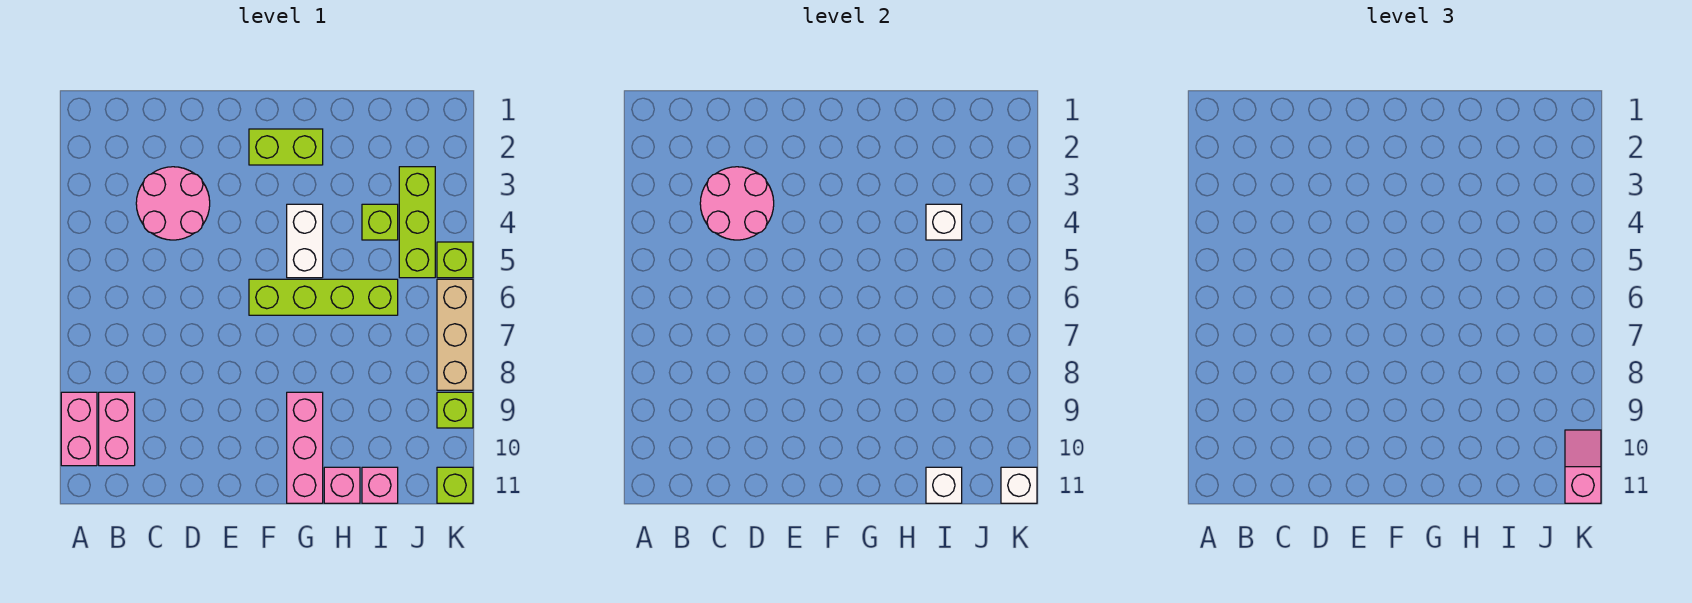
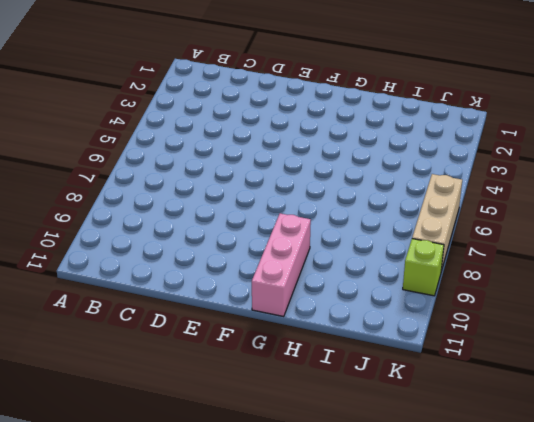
none -> pink 1x2 brick [61,392,97,466]
none -> pink 1x2 brick [99,392,135,466]
none -> pink 2x2 round brick [136,167,210,240]

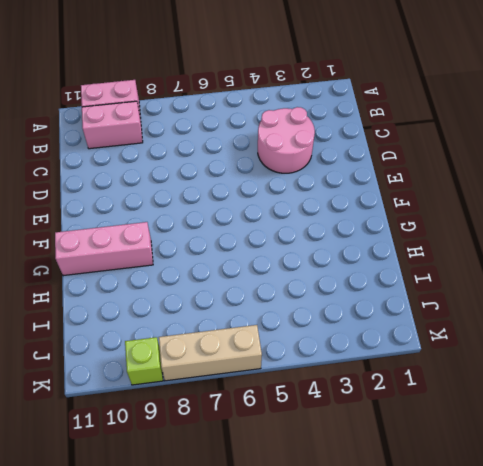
none -> lime 1x2 brick [249,129,323,165]
none -> lime 1x4 brick [249,279,398,315]
none -> white 1x2 brick [287,204,323,278]

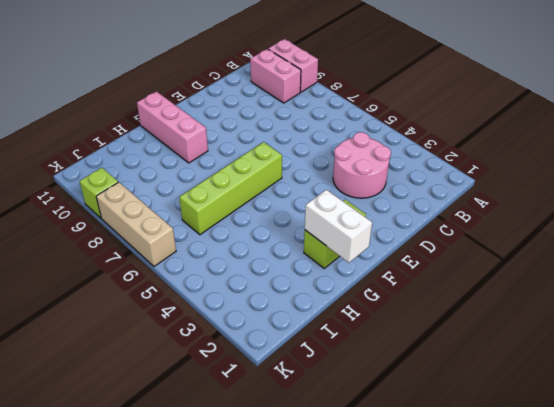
white 1x2 brick [305,190,372,263] -> white 1x2 brick moved to [287,204,323,278]
none -> pink 1x1 brick [324,467,360,503]
none -> lime 1x1 brick [362,204,398,240]
none -> pink 1x1 brick [362,467,398,503]

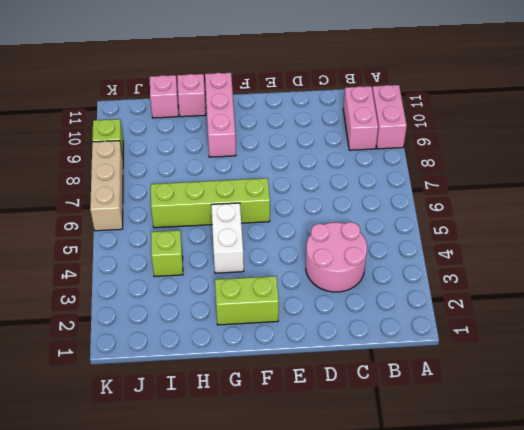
none -> lime 1x3 brick [399,167,435,278]
none -> lime 1x1 brick [437,242,473,278]
none -> lime 1x1 brick [437,467,473,503]

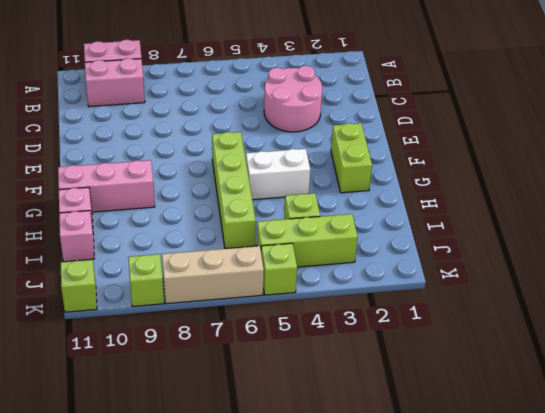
none -> pink 2x2 round brick [700,167,774,240]
none -> white 1x1 brick [926,204,962,240]
none -> white 1x1 brick [926,467,962,503]

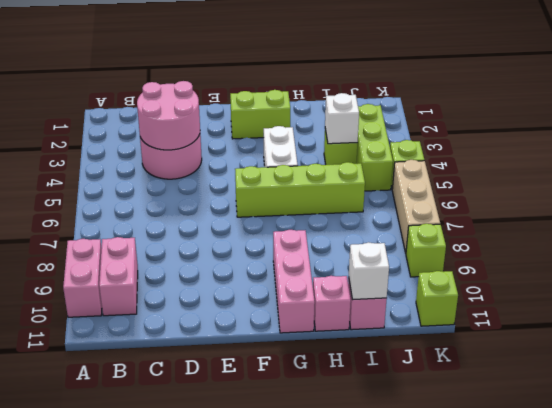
none -> white 1x1 brick [1001,467,1037,503]
none -> pink 1x2 slope [1565,430,1601,503]

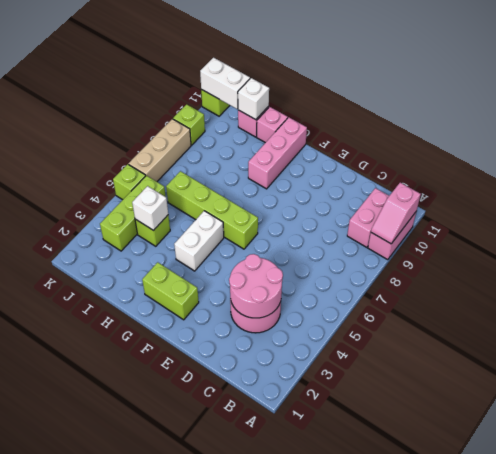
pink 1x2 slope [371,183,421,244] -> pink 1x2 slope moved to [1565,430,1601,503]
white 1x2 brick [200,58,250,109] -> white 1x1 brick [1001,467,1037,503]

